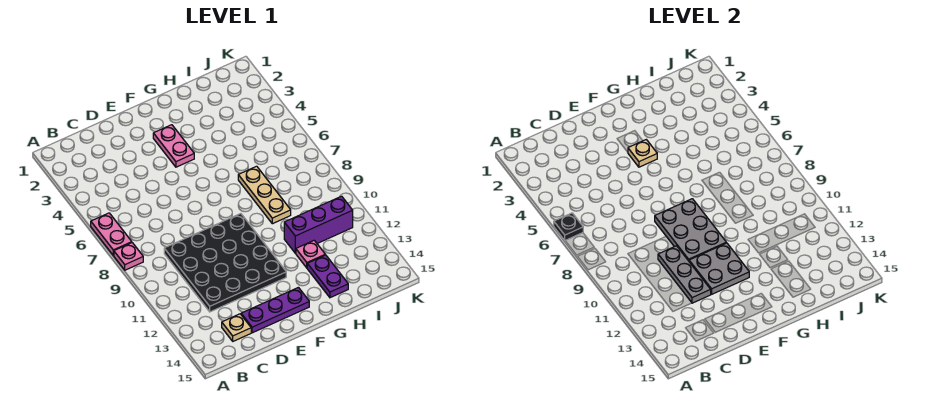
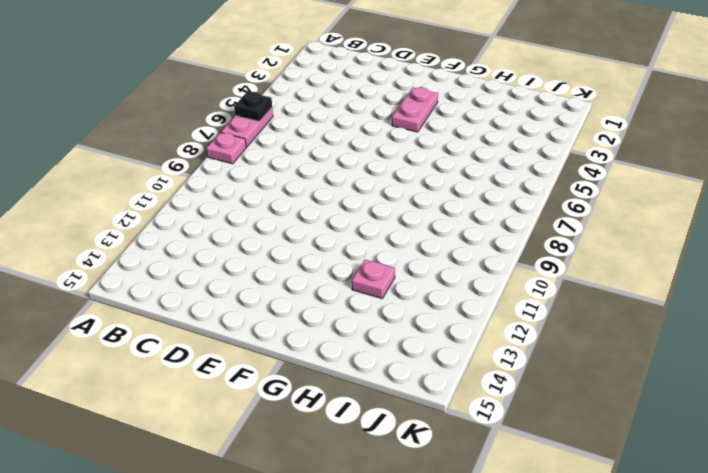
none -> black 4x4 plate [164,214,286,312]
none -> tan 1x1 plate [222,314,251,341]
none -> purple 1x3 plate [241,287,309,333]

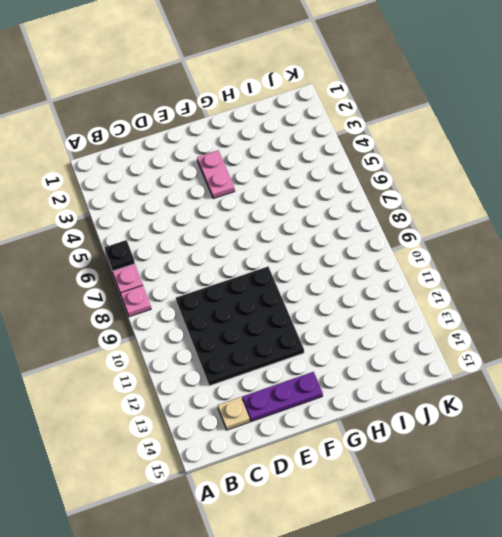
none -> tan 1x3 plate [238,166,291,224]
none -> purple 1x3 brick [284,196,353,253]
none -> pink 1x1 plate [296,240,325,268]

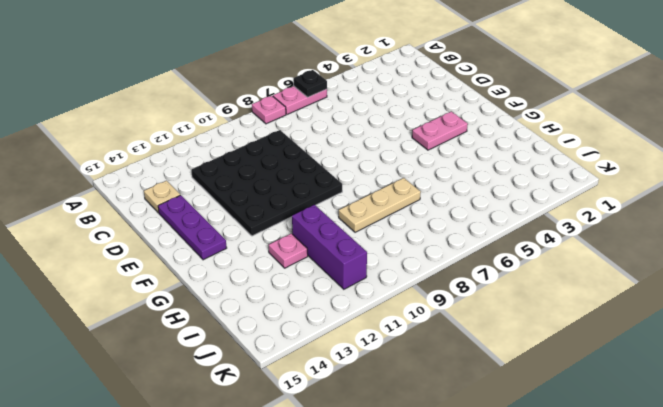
none -> purple 1x2 plate [307,255,348,298]
none -> grey 1x3 plate [658,246,711,303]
none -> grey 2x3 plate [655,199,726,261]

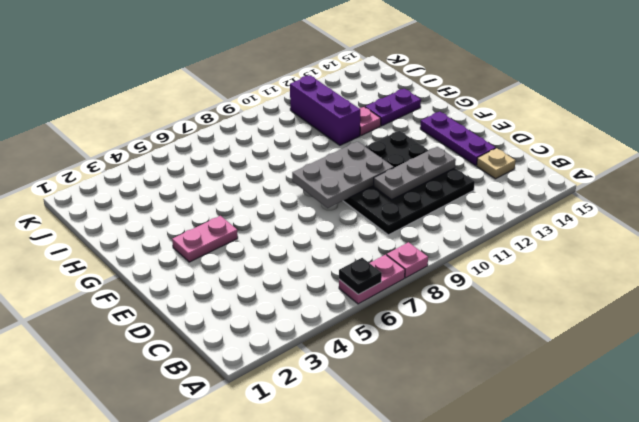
none -> tan 1x3 plate [238,166,291,224]
none -> grey 2x2 plate [689,243,749,294]
none -> tan 1x1 plate [628,140,657,167]

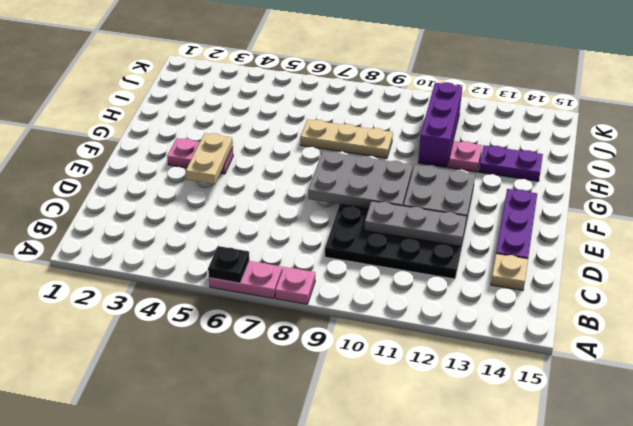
tan 1x2 plate [185,133,233,184] -> tan 1x1 plate [628,140,657,167]

